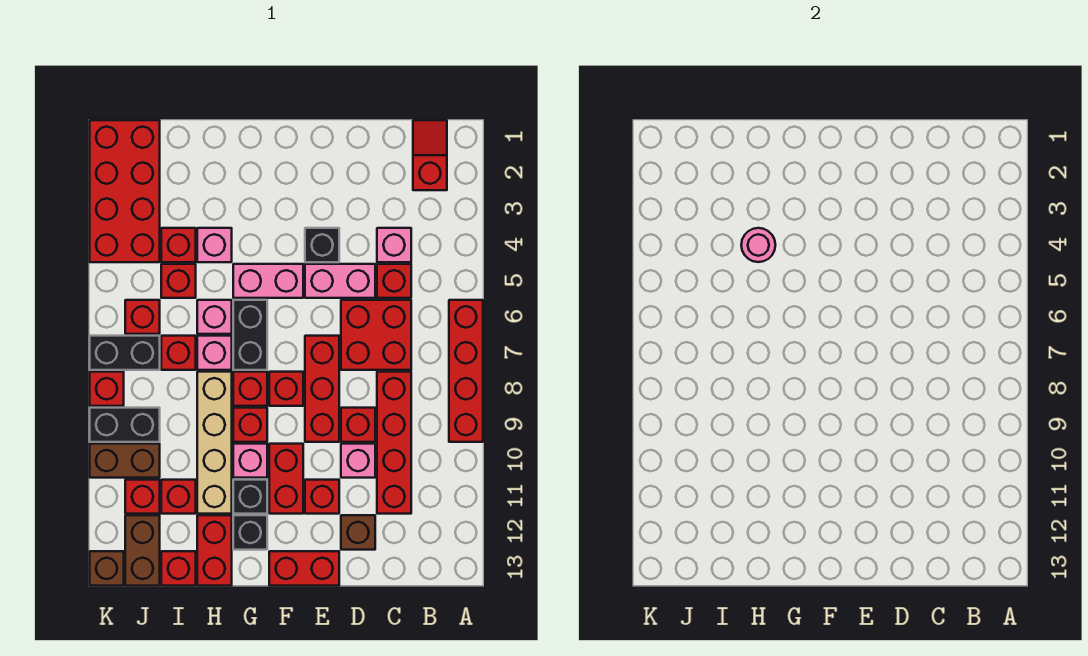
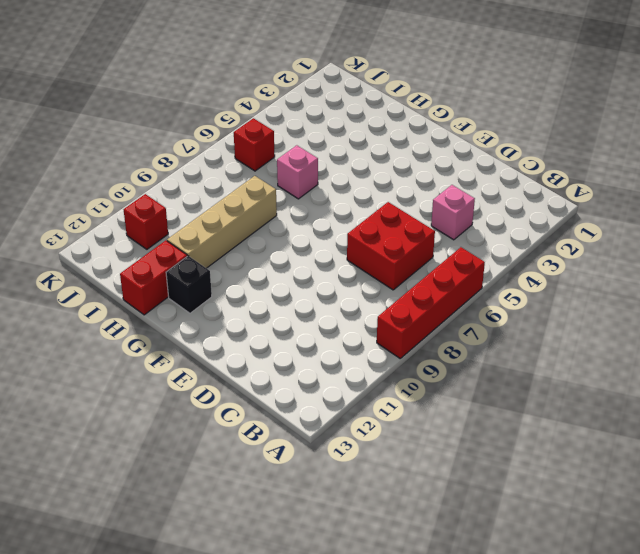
none -> red 1x2 slope [413,120,447,190]
none -> red 1x1 brick [377,264,411,298]
none -> red 1x4 brick [377,372,411,514]
none -> pink 1x2 brick [305,264,375,298]

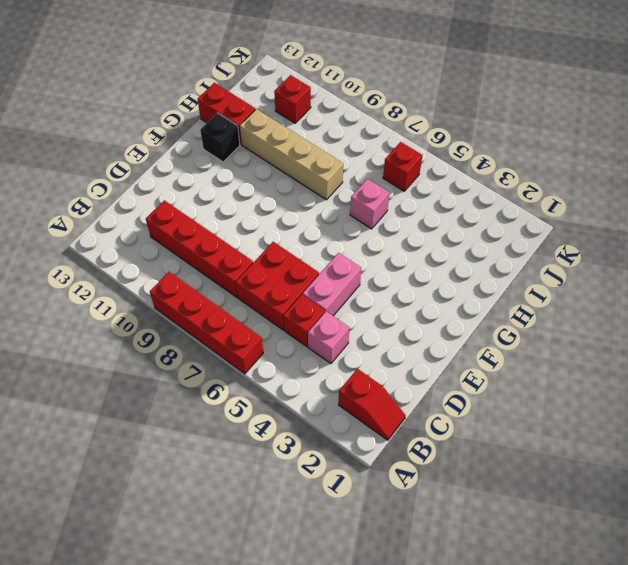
none -> red 1x1 brick [341,408,375,442]
none -> pink 1x1 brick [341,444,375,478]
none -> brown 1x1 brick [341,515,375,550]
none -> black 1x1 brick [305,228,339,262]

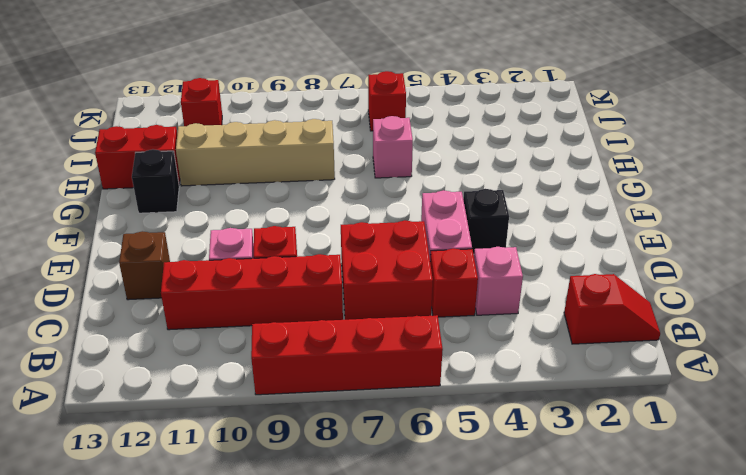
none -> red 1x3 brick [305,336,339,442]
none -> red 1x1 brick [305,480,339,514]
none -> red 1x2 brick [269,551,339,586]
none -> pink 1x2 brick [233,264,303,298]

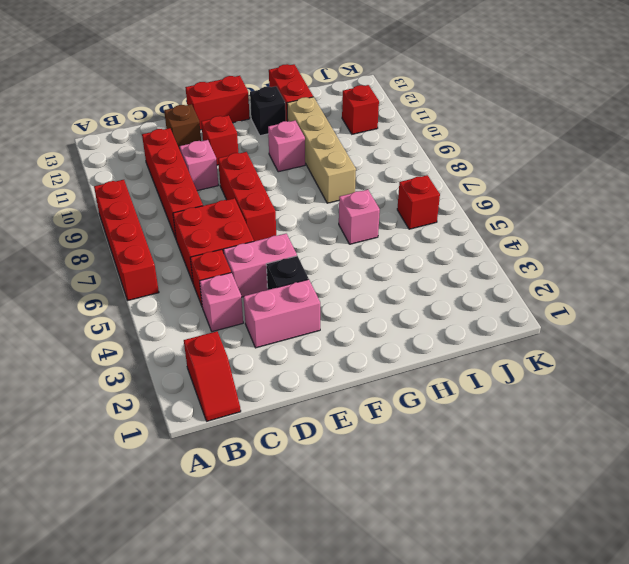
pink 1x2 brick [244,279,320,348] -> pink 1x2 brick moved to [233,264,303,298]
none -> red 1x1 brick [341,408,375,442]
none -> red 1x1 brick [269,372,303,406]
none -> red 1x2 brick [269,444,303,514]
none -> black 1x2 brick [233,300,267,370]

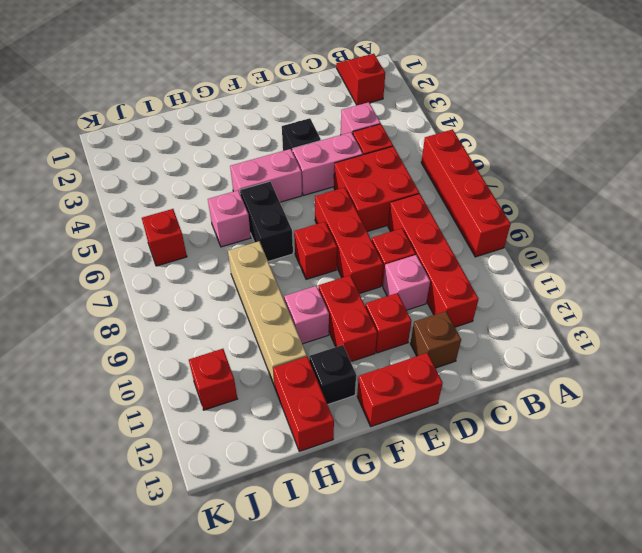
none -> red 1x1 brick [233,372,267,406]
none -> red 1x1 brick [233,408,267,442]
none -> black 1x1 brick [233,480,267,514]
none -> pink 1x1 brick [197,228,232,262]

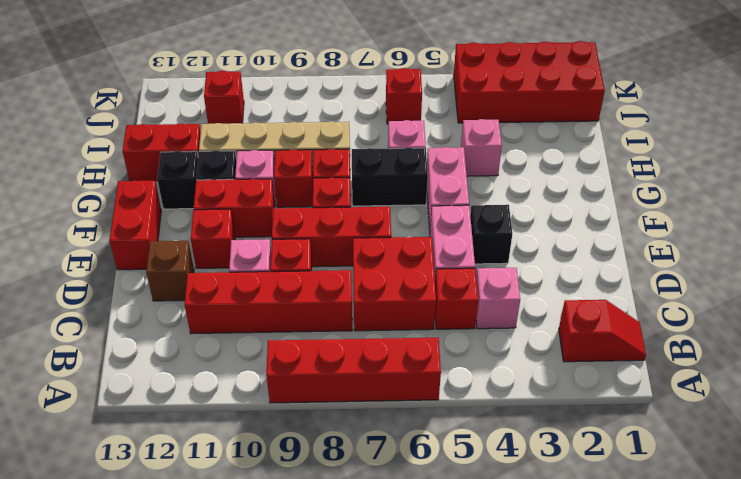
none -> pink 1x1 brick [197,336,232,370]
none -> red 1x1 brick [161,228,196,262]
none -> red 1x1 brick [161,264,196,298]
none -> red 1x1 brick [161,336,196,370]

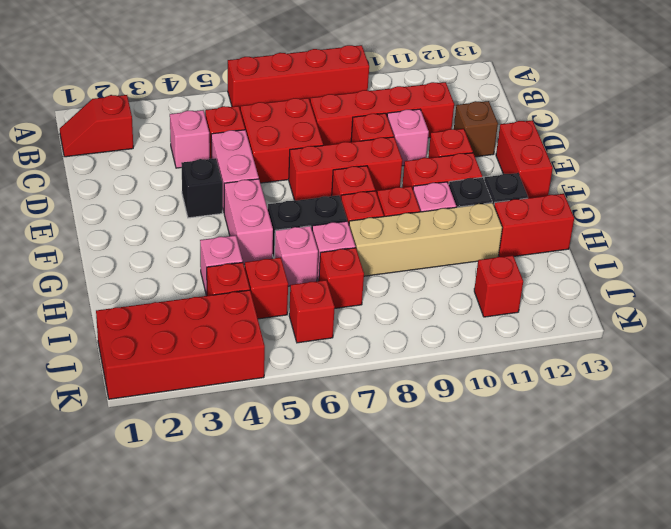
none -> red 1x1 brick [161,480,196,514]
none -> red 1x1 brick [161,551,196,586]
none -> black 1x2 brick [90,336,160,370]
none -> black 1x2 brick [90,408,160,442]

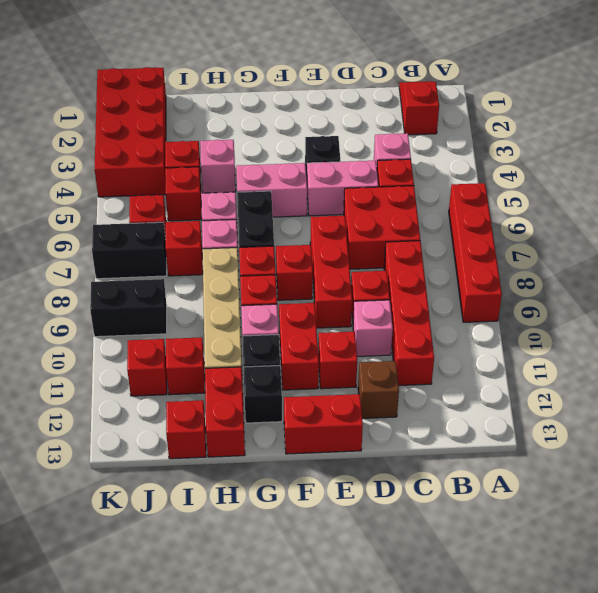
none -> brown 1x2 brick [90,444,160,478]
none -> brown 1x2 brick [125,515,160,586]
none -> red 1x1 brick [90,372,124,406]
none -> brown 1x1 brick [90,551,124,586]

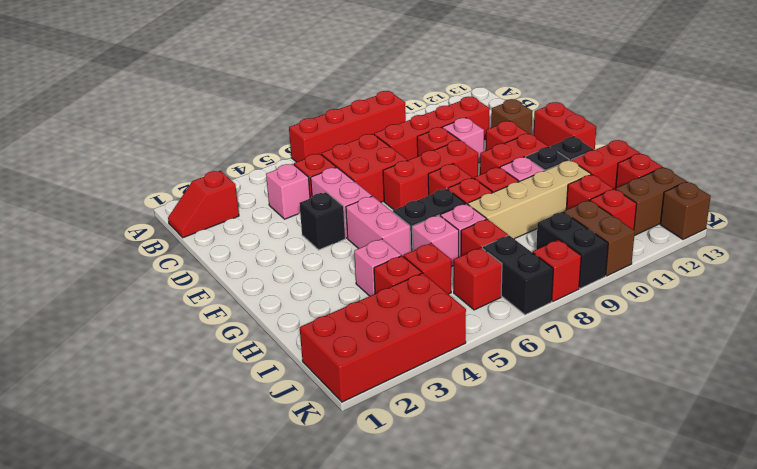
none -> pink 1x1 round brick [741,228,775,262]

